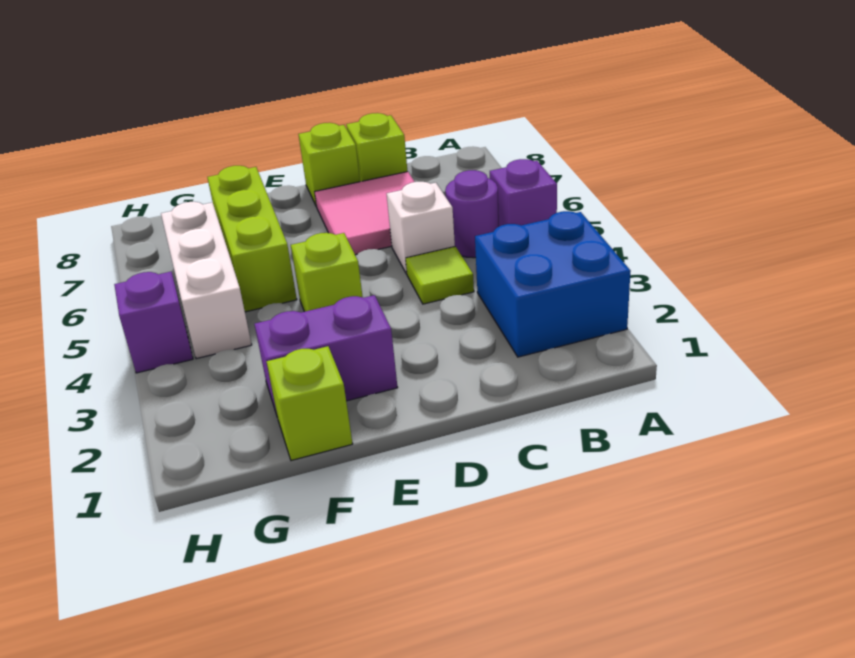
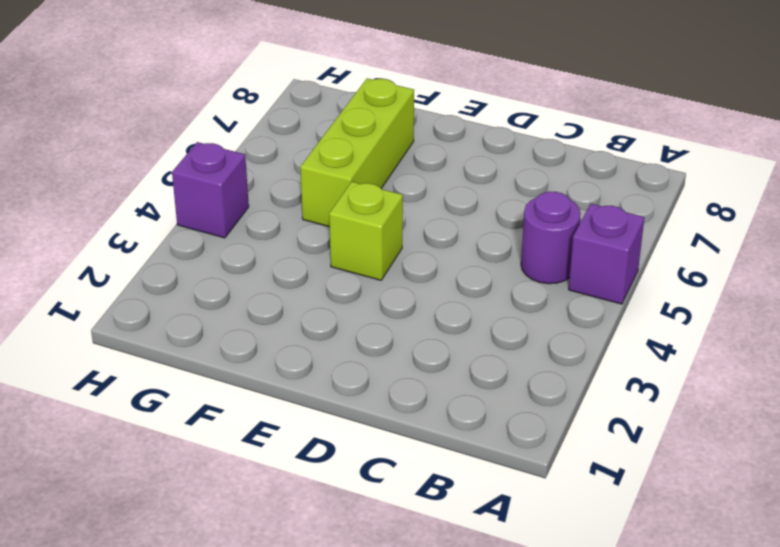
none -> blue 2x2 brick [475,211,631,357]
none -> lime 1x1 tile [406,246,474,304]
none -> white 1x1 brick [387,182,455,274]

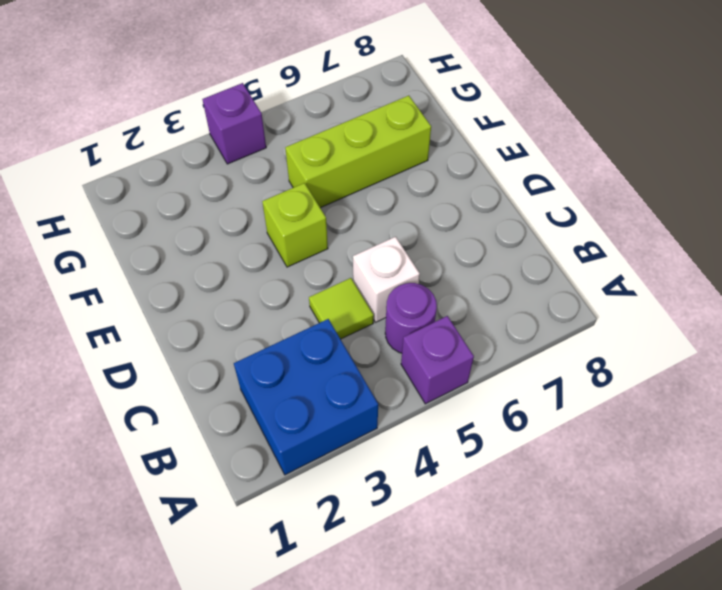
none -> pink 2x2 tile [315,172,414,255]
none -> lime 1x1 brick [346,113,407,182]
none -> lime 1x1 brick [298,123,360,207]

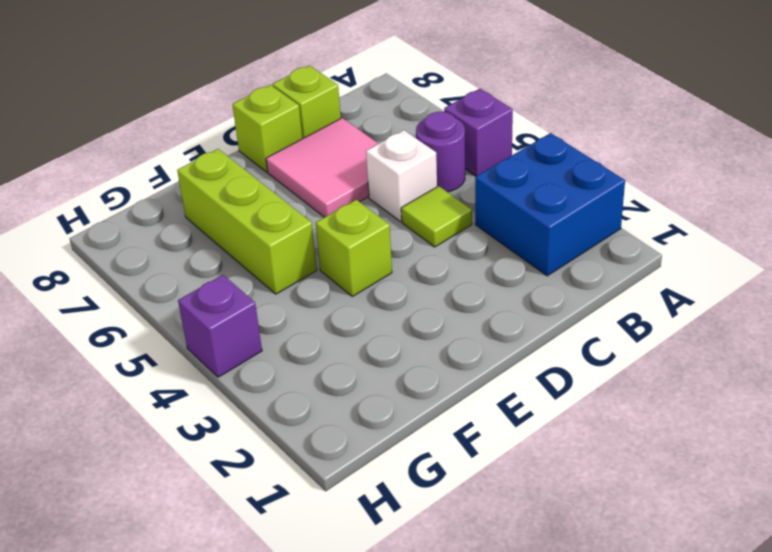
none -> purple 1x2 brick [255,295,398,415]
none -> lime 1x1 brick [266,346,353,461]
none -> white 1x3 brick [161,202,252,359]

